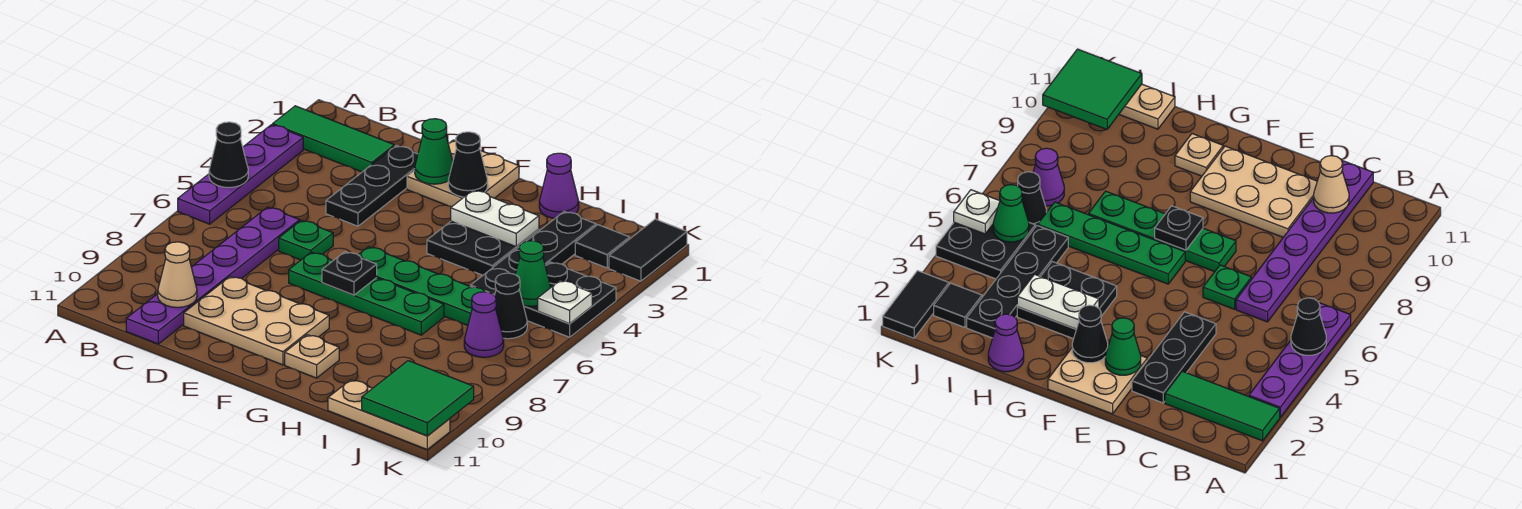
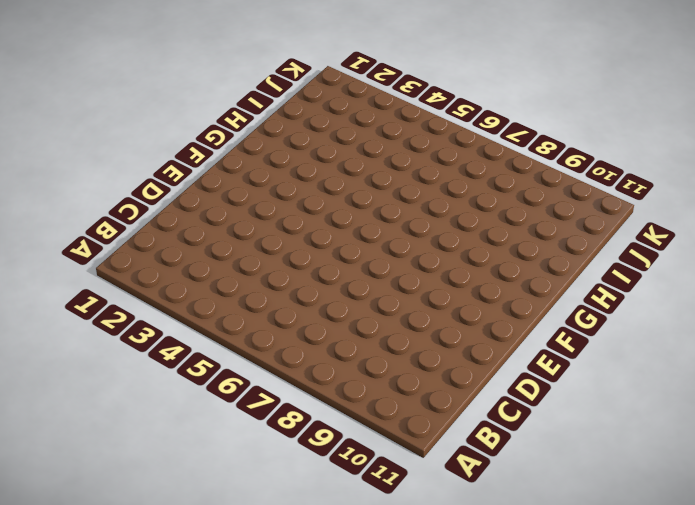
none -> green 1x3 tile [273,106,394,172]
none -> purple 1x4 plate [178,125,303,224]
none -> purple 1x6 plate [126,207,300,344]

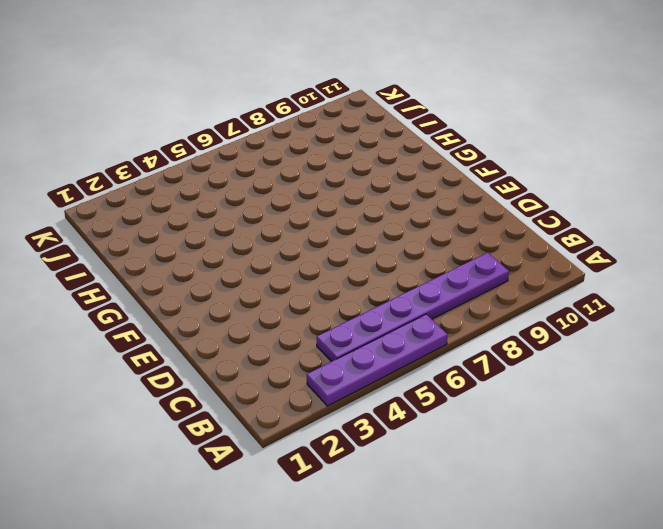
purple 1x6 plate [317,253,509,362] -> purple 1x6 plate moved to [126,207,300,344]
none -> green 1x3 tile [273,106,394,172]
none -> black 1x3 plate [326,146,418,226]
none -> green 1x1 plate [279,220,333,260]

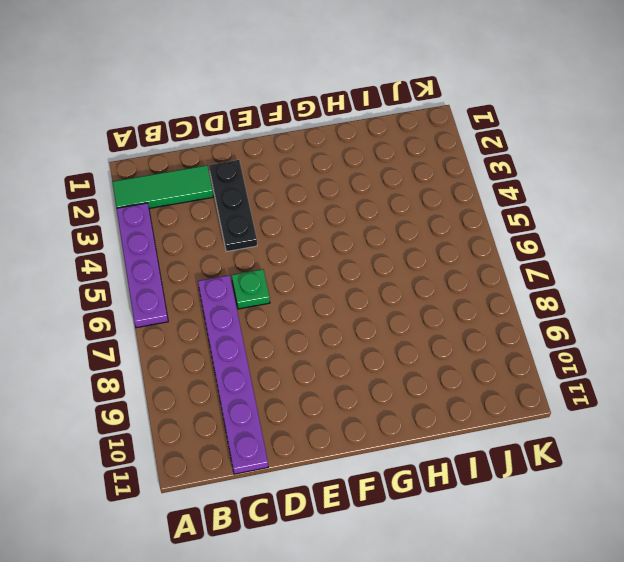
none -> tan 2x3 plate [184,277,329,365]
none -> tan 2x2 plate [407,140,519,207]
none -> green 1x4 plate [289,252,444,335]

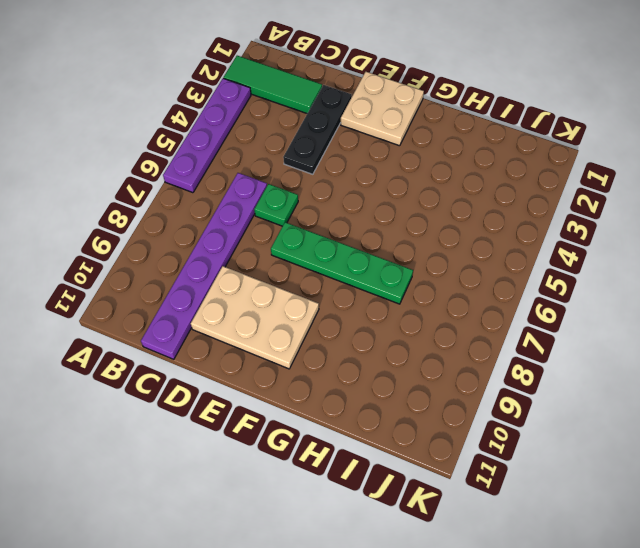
none -> green 1x4 plate [358,247,485,325]
none -> black 2x2 plate [427,221,539,275]
none -> tan 1x1 plate [285,335,339,378]

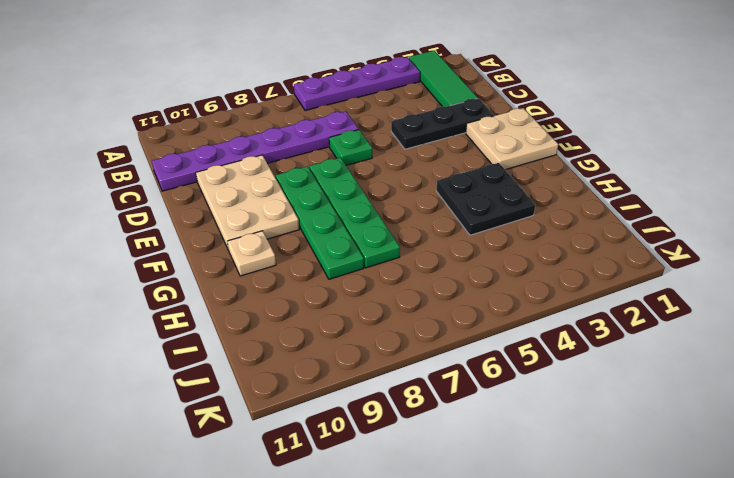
green 1x4 plate [276,166,364,279] -> green 1x4 plate moved to [358,247,485,325]
none -> purple 1x1 cone [539,153,579,218]
none -> black 1x4 plate [470,211,596,295]
none -> tan 1x3 plate [328,380,450,449]

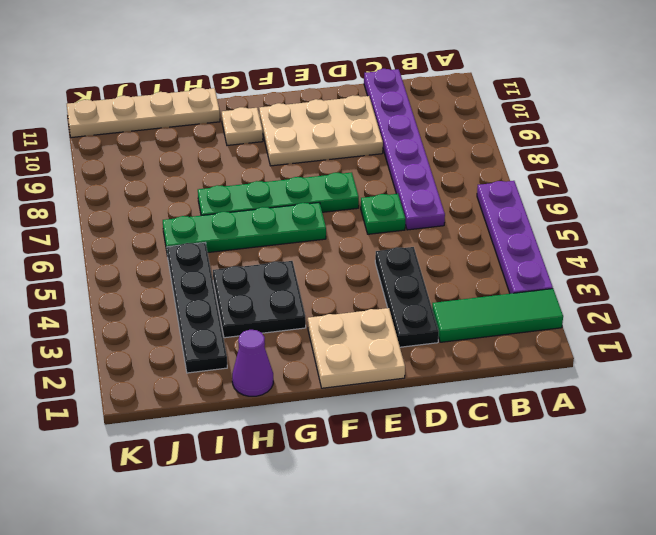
tan 1x4 plate [67,88,220,138] -> tan 1x3 plate [328,380,450,449]
none -> black 1x1 tile [575,225,630,268]
none -> black 2x2 plate [523,262,616,337]
none -> black 1x1 cone [495,273,527,339]

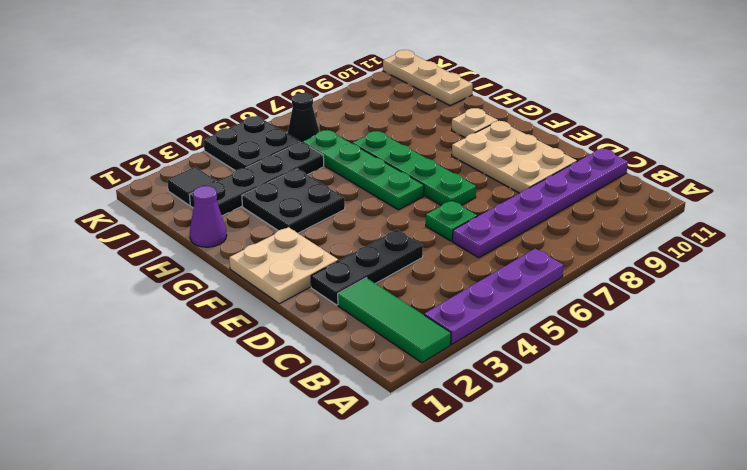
none -> purple 1x1 cone [464,292,504,357]
none -> black 1x2 tile [609,219,687,281]
none -> black 1x1 cone [209,122,248,188]

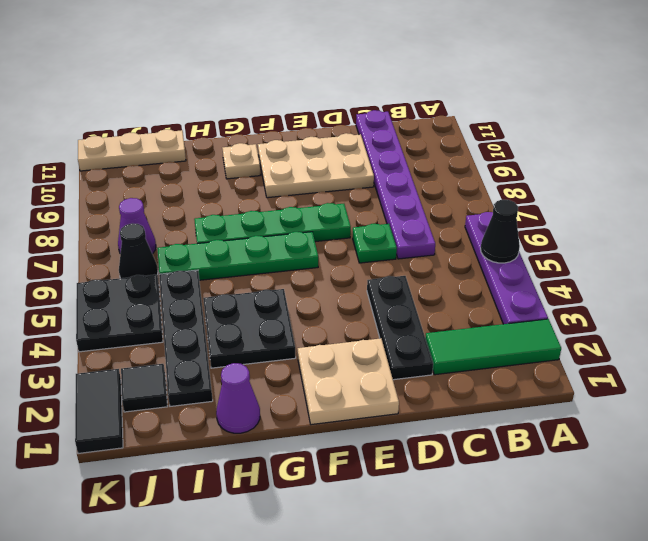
none -> tan 1x1 cone [158,242,197,307]
none -> green 1x1 cone [415,119,453,184]
none -> black 1x1 cone [448,132,488,197]

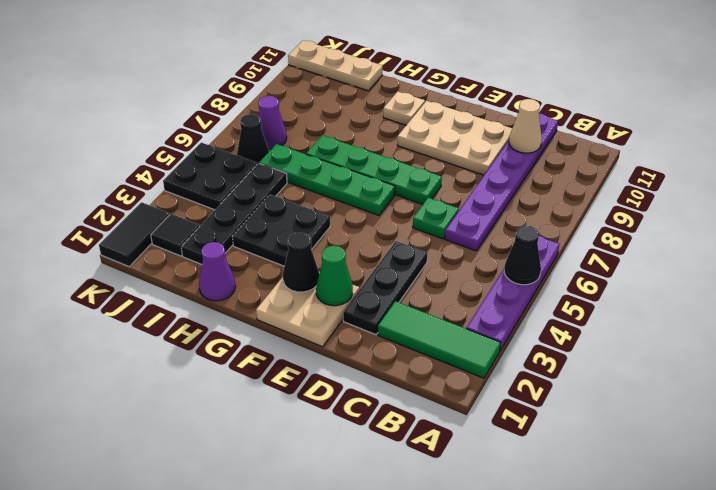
none -> black 1x1 plate [322,252,377,295]
none -> white 1x2 plate [451,190,539,247]
none -> green 1x1 cone [515,241,551,306]

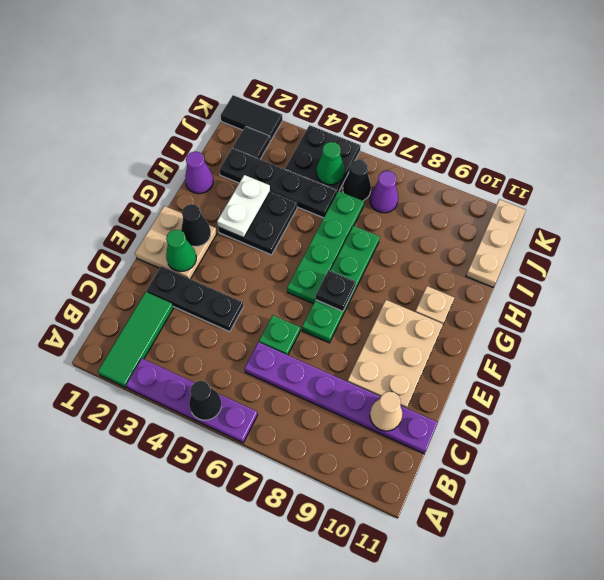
none -> green 2x2 tile [362,361,474,436]
none -> white 1x1 plate [538,280,592,324]

